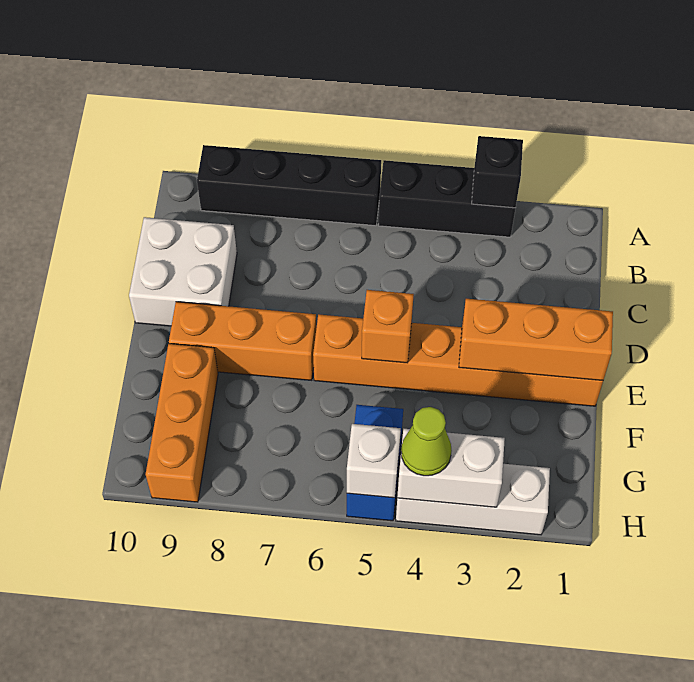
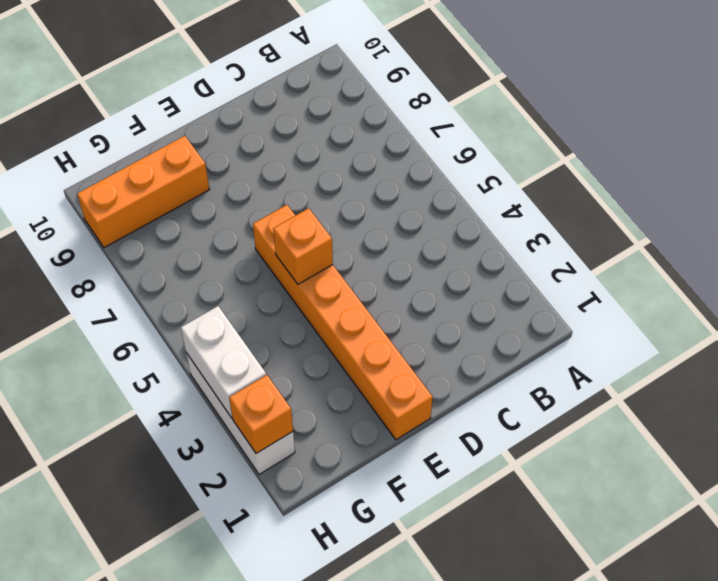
orange 1x1 brick [229,375,293,454] -> none
none -> black 1x3 brick [379,160,515,237]
none -> black 1x4 brick [197,145,381,226]
none -> white 2x2 brick [129,217,237,326]

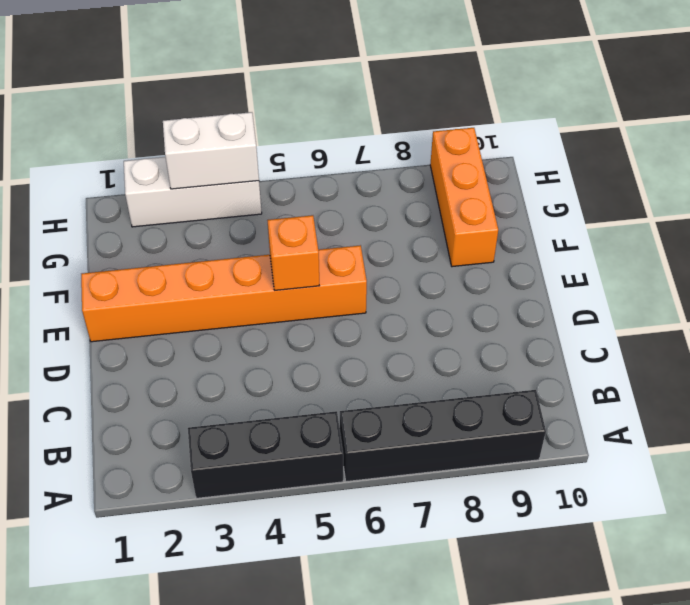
none -> white 2x2 brick [129,217,237,326]
none -> orange 1x3 brick [169,302,316,380]
none -> blue 1x2 brick [347,405,403,521]

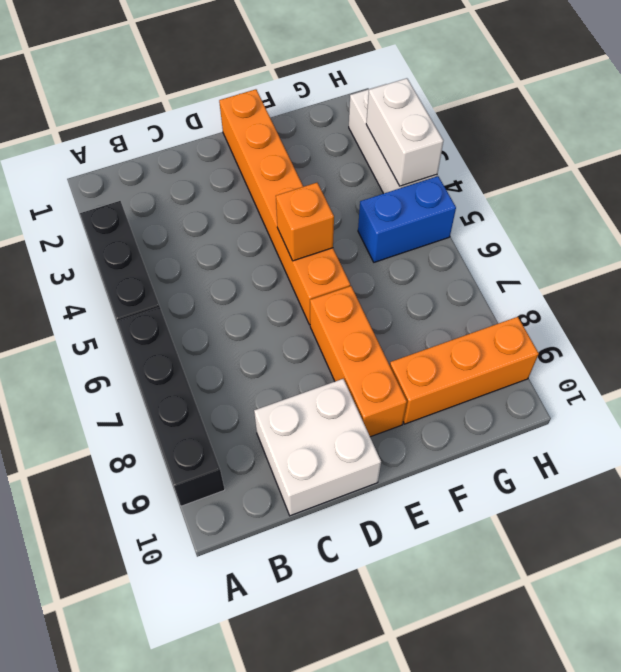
none -> black 1x1 brick [472,136,523,208]
none -> orange 1x3 brick [459,299,613,381]
none -> white 1x1 brick [347,424,401,498]

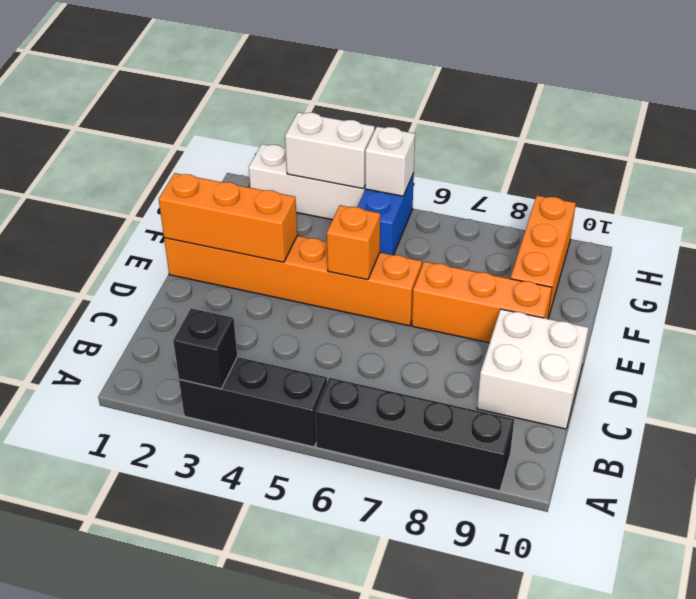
none -> lime 1x1 cone [401,407,452,476]

